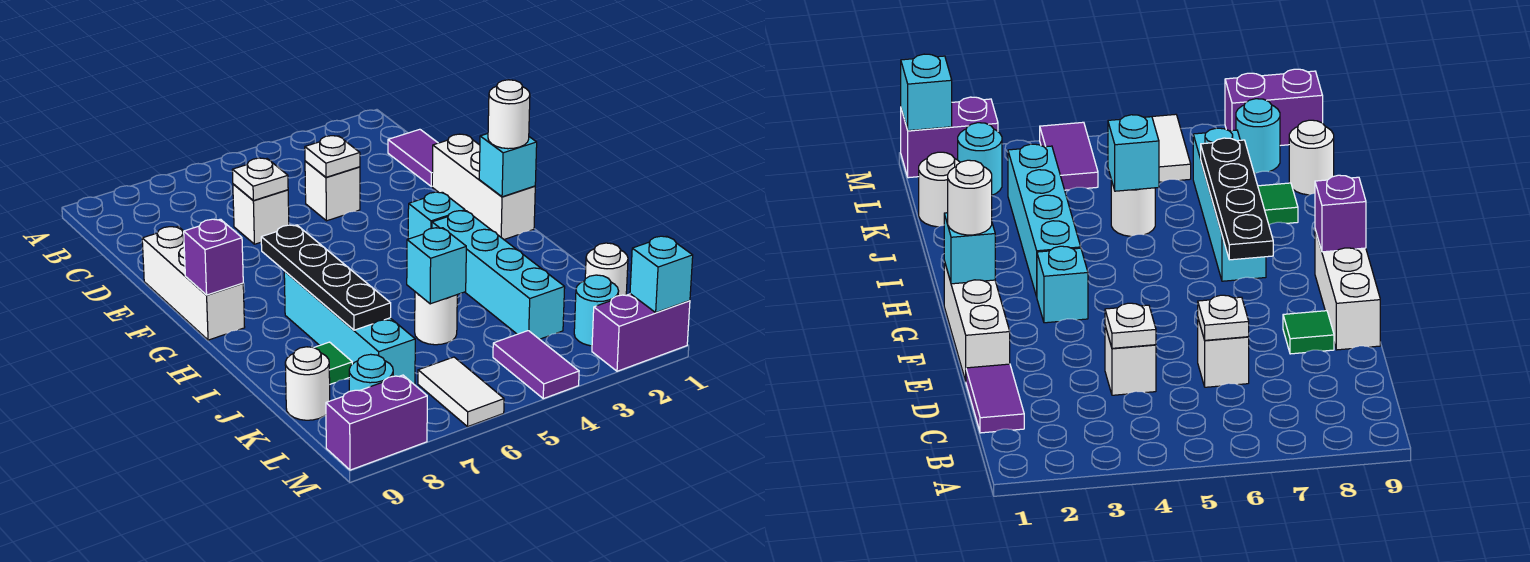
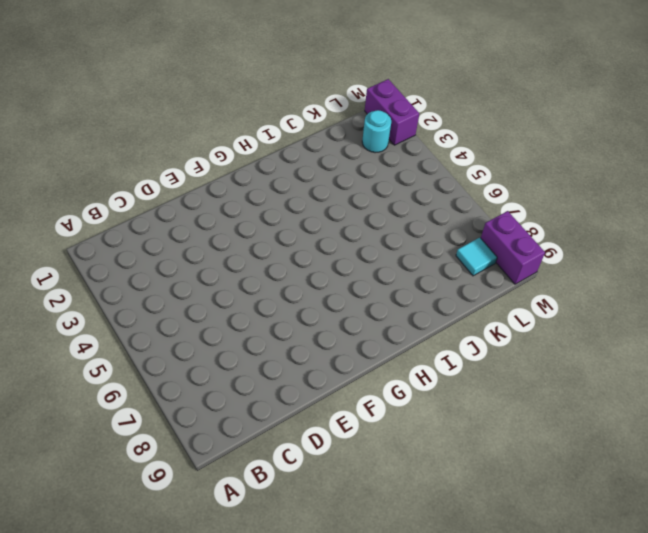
cyan 1x1 tile [456,238,497,276] -> cyan 1x1 round brick [349,354,393,391]
none -> purple 1x2 tile [388,129,438,186]
none -> white 1x1 brick [305,161,360,221]
none -> white 1x1 brick [233,184,289,244]

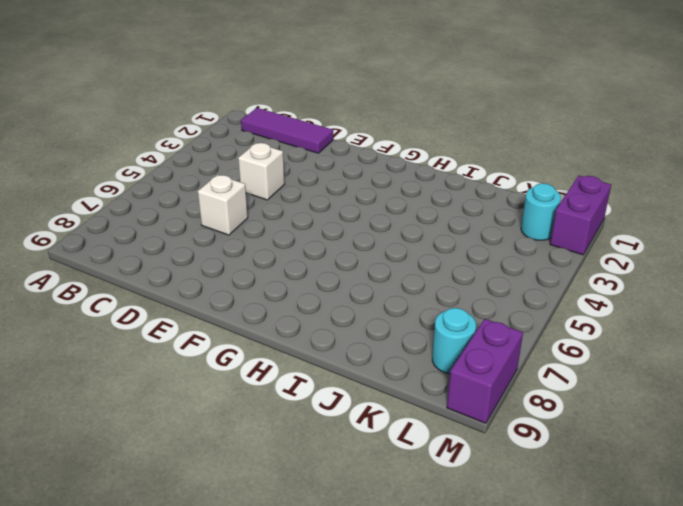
purple 1x3 tile [241,108,333,153] -> purple 1x2 tile [388,129,438,186]
none -> white 1x3 brick [432,134,535,239]
none -> green 1x1 tile [1283,311,1334,354]
none -> white 1x3 brick [142,227,245,340]

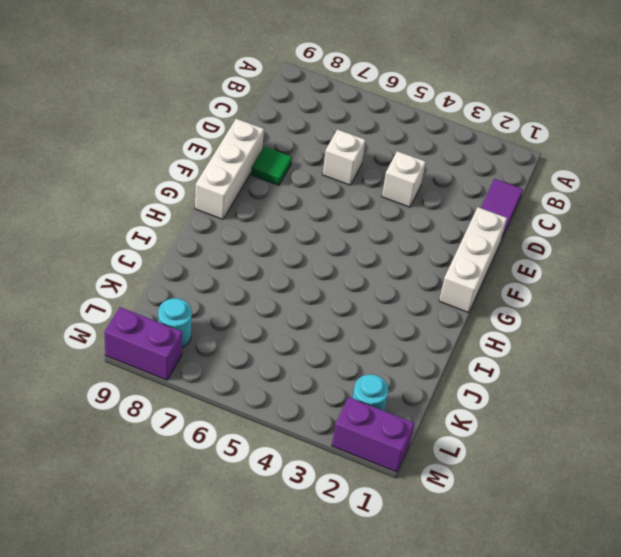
none -> cyan 1x1 brick [408,192,465,239]
none -> cyan 1x4 brick [432,211,565,339]
none -> cyan 1x4 brick [284,271,415,384]

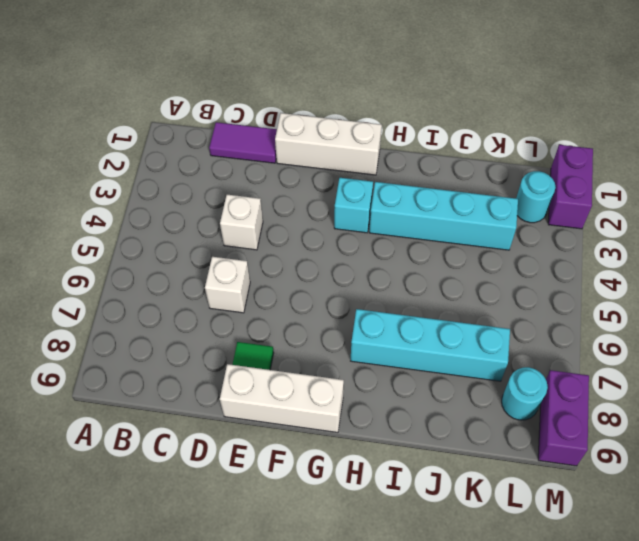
none -> white 1x1 round brick [415,292,457,345]
none -> green 1x1 tile [314,342,352,384]
none -> white 1x1 round brick [585,243,628,296]

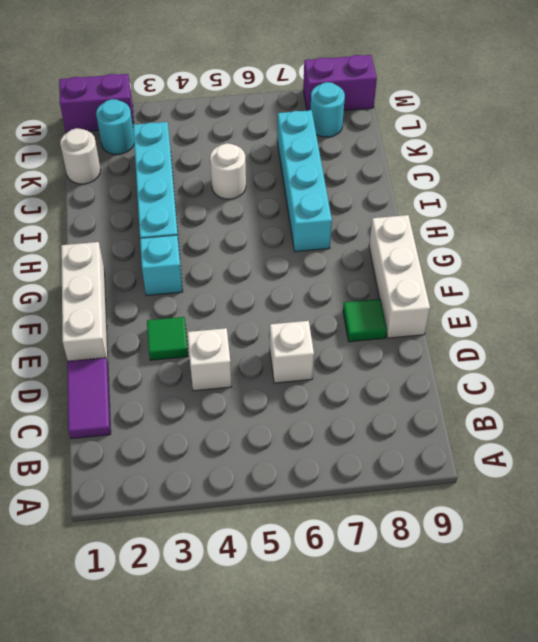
green 1x1 tile [147,317,188,360] -> green 1x1 tile moved to [314,342,352,384]
none -> white 1x1 round brick [285,347,330,420]
none -> purple 1x2 tile [493,331,579,399]
none -> white 1x2 tile [418,357,504,427]

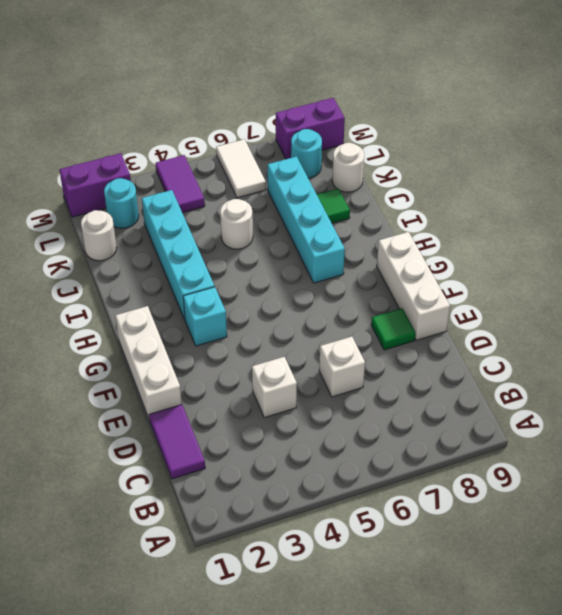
none -> white 1x1 plate [305,136,360,177]
none -> white 1x1 plate [232,158,288,201]
none -> cyan 1x1 brick [479,134,537,197]

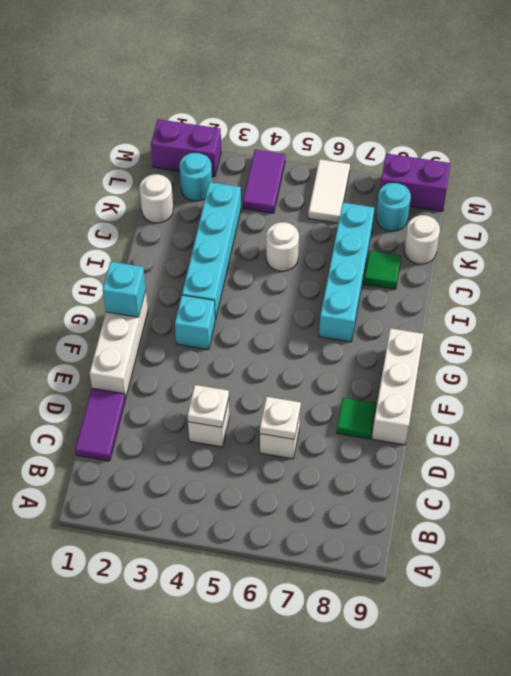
none -> black 1x4 plate [261,225,391,330]
none -> purple 1x1 brick [184,219,243,295]
none -> cyan 1x1 brick [407,228,466,304]

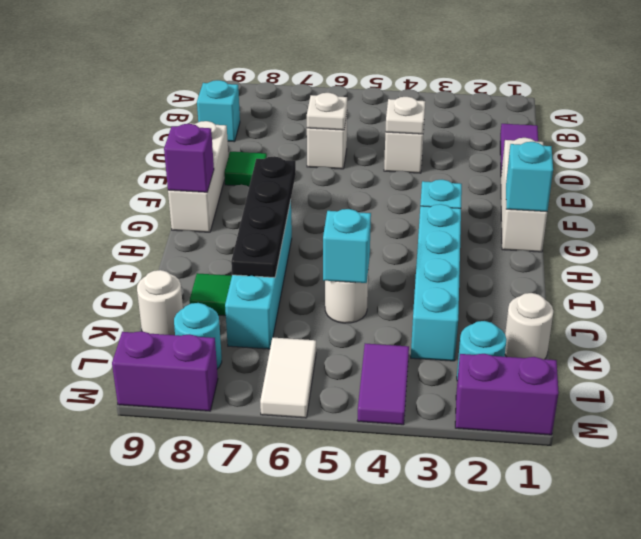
cyan 1x1 brick [197,80,240,142] -> cyan 1x1 brick moved to [630,236,693,313]
none -> white 1x1 round brick [488,80,530,149]

